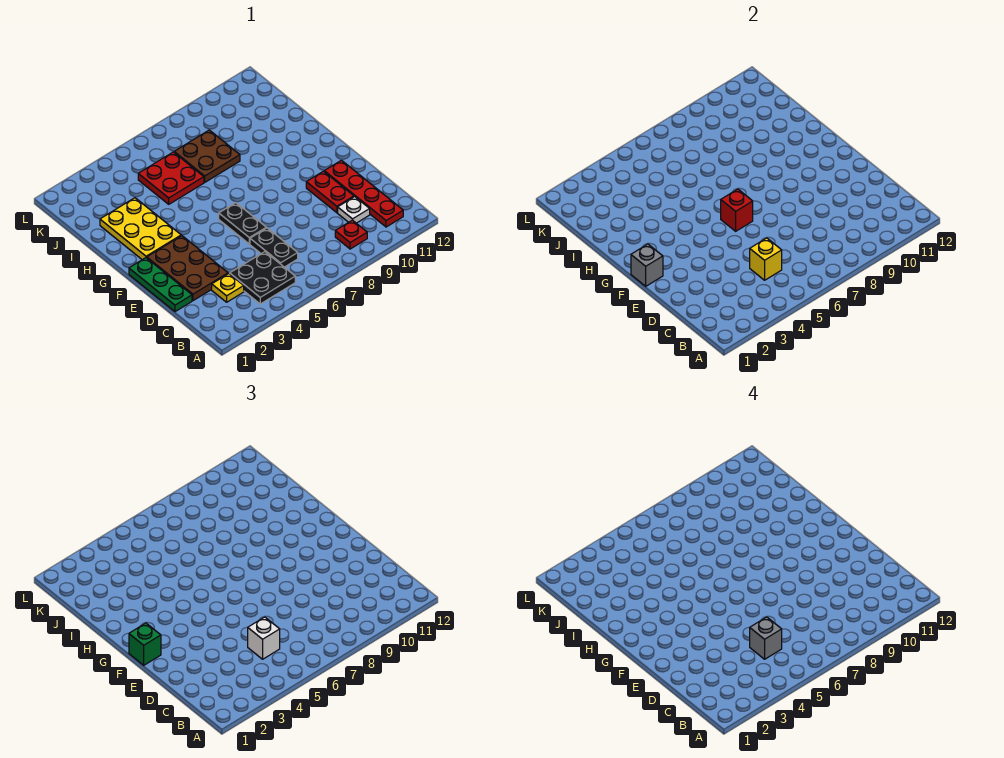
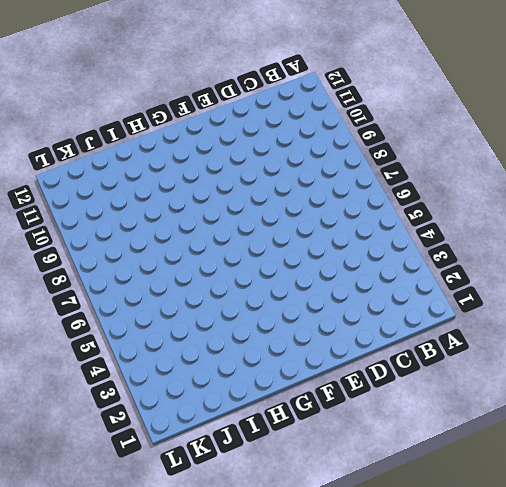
none -> black 2x2 plate [230,252,295,304]
none -> red 1x1 plate [335,220,367,249]
none -> red 1x4 plate [324,160,403,227]

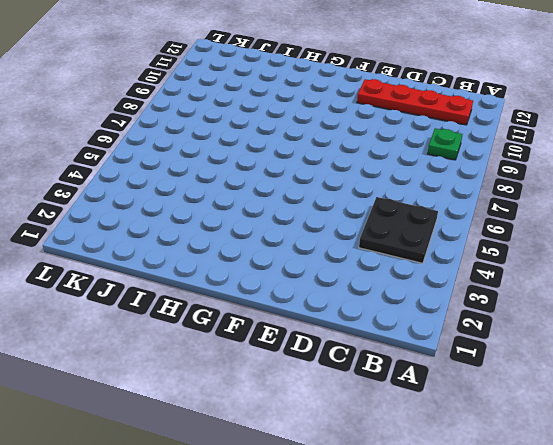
green 1x1 plate [428,128,463,160] -> red 1x1 plate [335,220,367,249]
none -> yellow 1x1 plate [212,274,244,302]
none -> black 1x2 plate [250,228,298,267]
none -> white 1x1 plate [338,197,370,223]

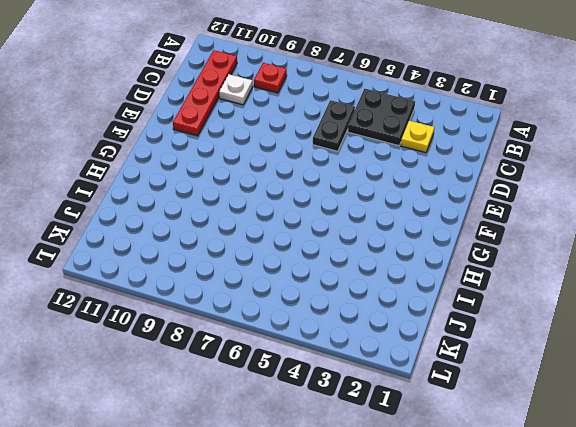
none -> green 1x3 plate [129,258,192,312]
none -> brown 2x3 plate [147,236,228,301]
none -> red 1x2 plate [306,171,354,213]

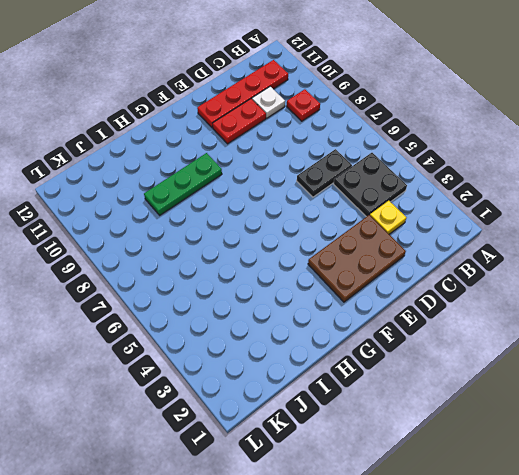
green 1x3 plate [144,153,222,215] -> green 1x3 plate moved to [129,258,192,312]
none -> black 1x2 plate [219,203,266,244]
none -> yellow 2x3 plate [100,198,181,260]
none -> red 2x2 plate [138,152,204,204]

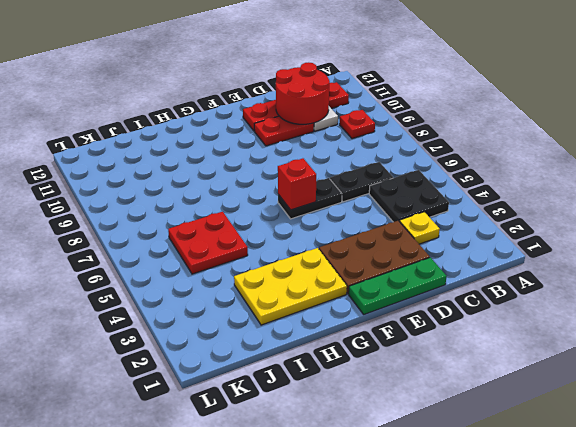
red 2x2 round brick [276,62,330,124] -> none
none -> brown 2x2 plate [174,130,240,182]
none -> yellow 1x1 brick [750,238,782,280]
none -> grey 1x1 brick [631,244,663,286]

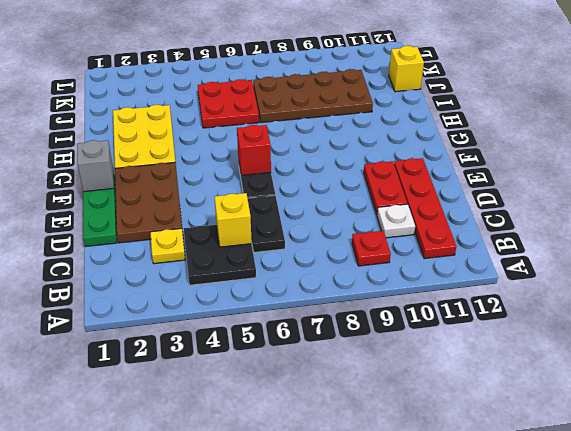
brown 2x4 plate [253,69,373,123] -> brown 2x2 plate [174,130,240,182]
yellow 1x1 brick [389,46,424,92] -> none
none -> white 1x1 brick [248,617,280,659]
none -> green 1x1 brick [129,623,161,665]
none -> grey 1x1 brick [750,617,782,659]

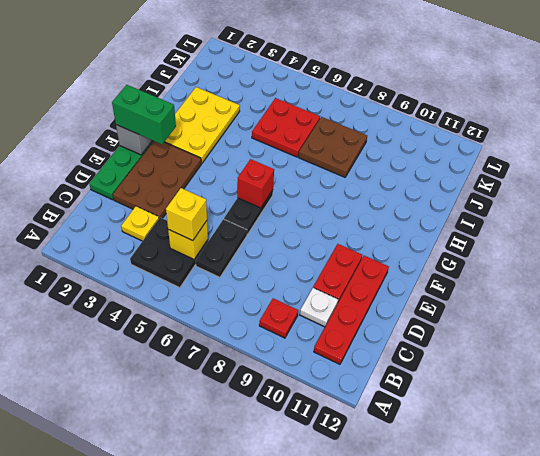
yellow 1x1 brick [166,188,207,241] -> white 1x1 brick [248,617,280,659]
green 1x2 brick [112,85,176,144] -> green 1x1 brick [129,623,161,665]
none -> grey 1x1 brick [750,617,782,659]

